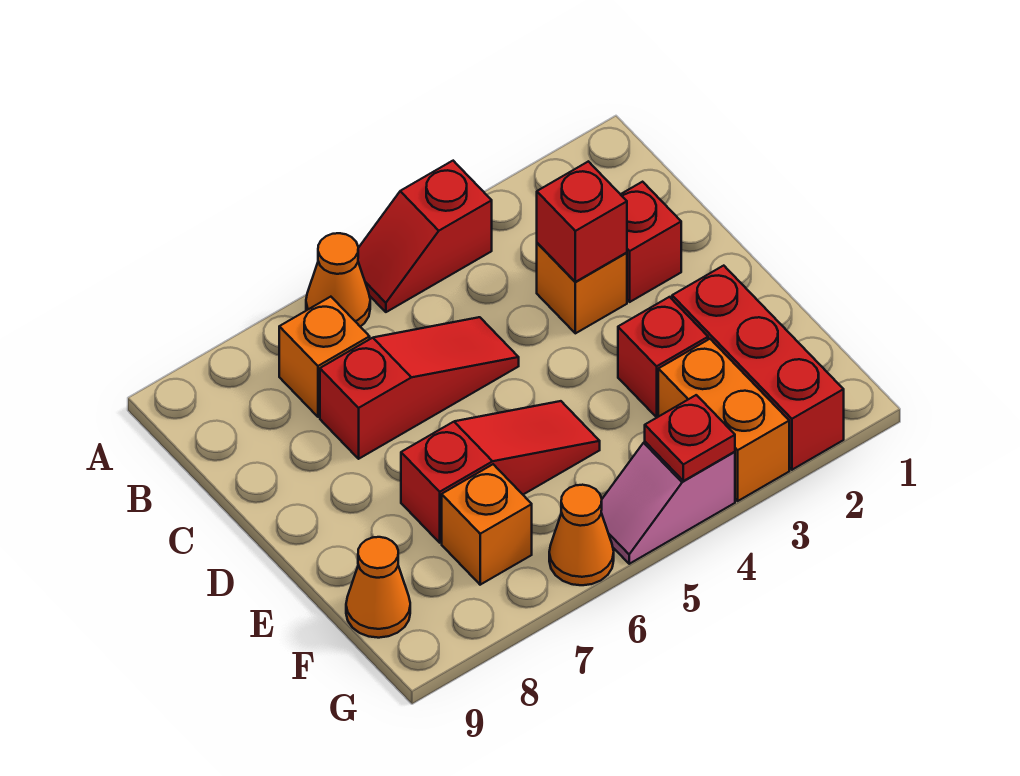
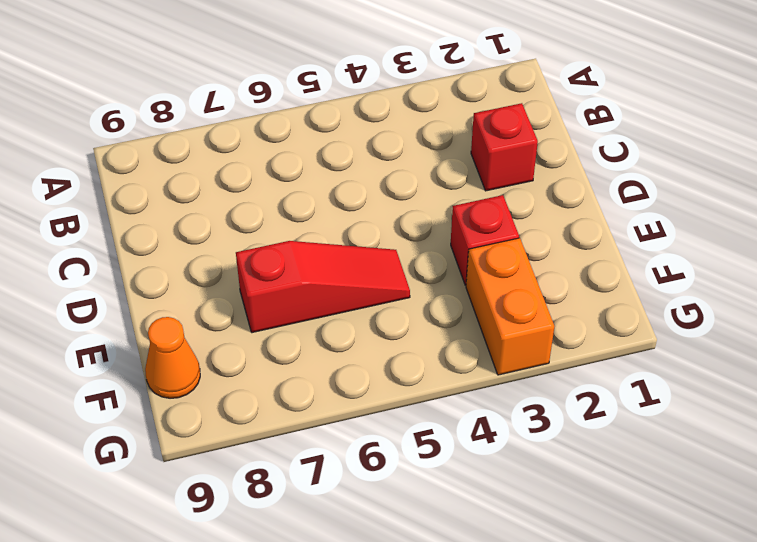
none -> red 1x2 slope [358,161,492,312]
none -> orange 1x1 cone [306,233,370,327]
none -> orange 1x1 brick [279,297,370,417]

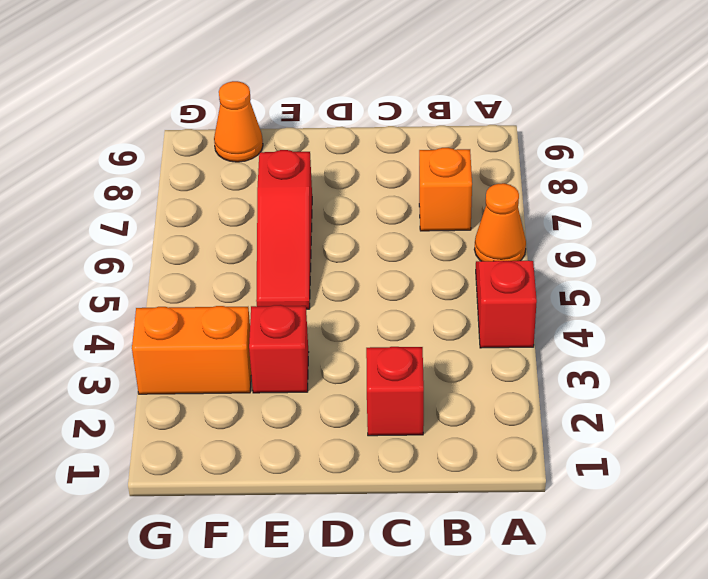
none -> orange 1x1 brick [537,243,627,333]
none -> red 1x3 slope [320,317,519,459]
none -> red 1x3 brick [672,266,844,470]

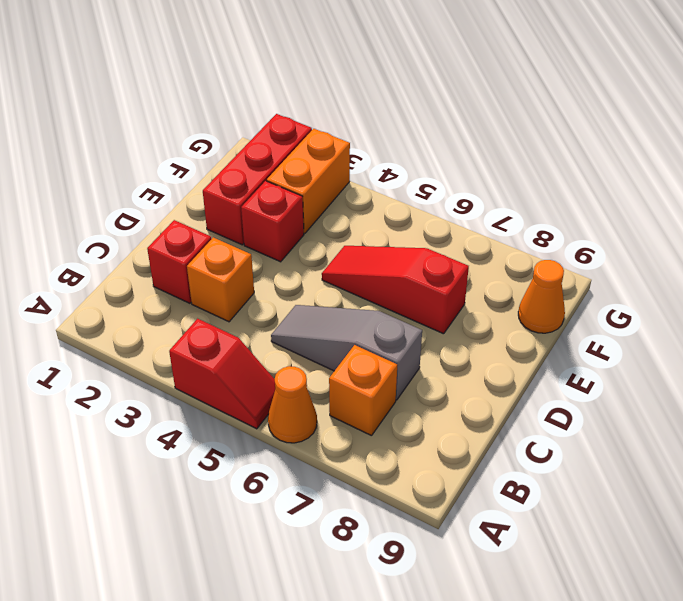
grey 1x3 slope [271,305,422,400] -> red 1x3 slope [320,317,519,459]
none -> orange 1x1 brick [442,464,532,585]
none -> pink 1x2 slope [601,442,735,564]
none -> orange 1x1 cone [549,485,614,585]

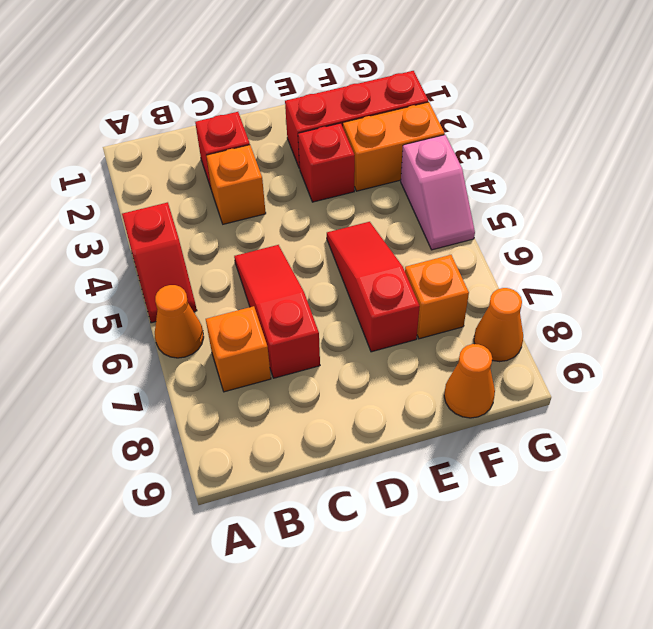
orange 1x1 cone [474,288,523,362] -> orange 1x1 cone moved to [549,485,614,585]
none -> red 1x1 brick [537,161,627,282]
none -> red 1x1 plate [645,395,735,481]

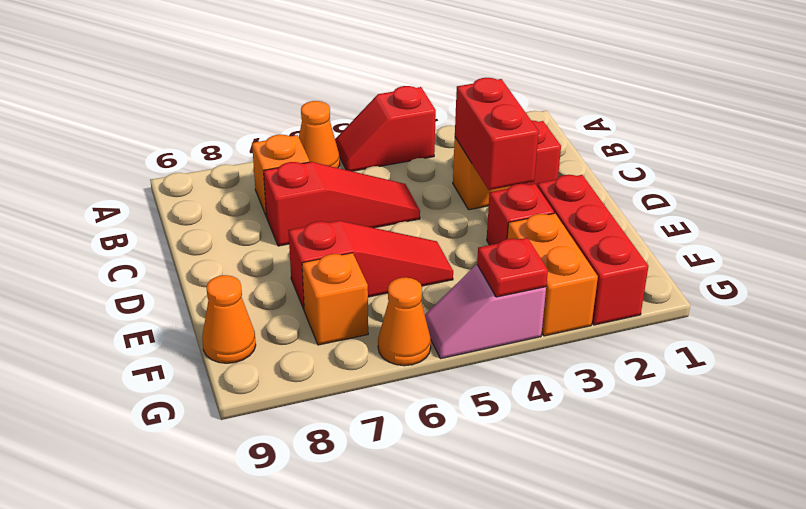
red 1x2 brick [455,78,539,190] -> red 1x1 brick [537,161,627,282]

